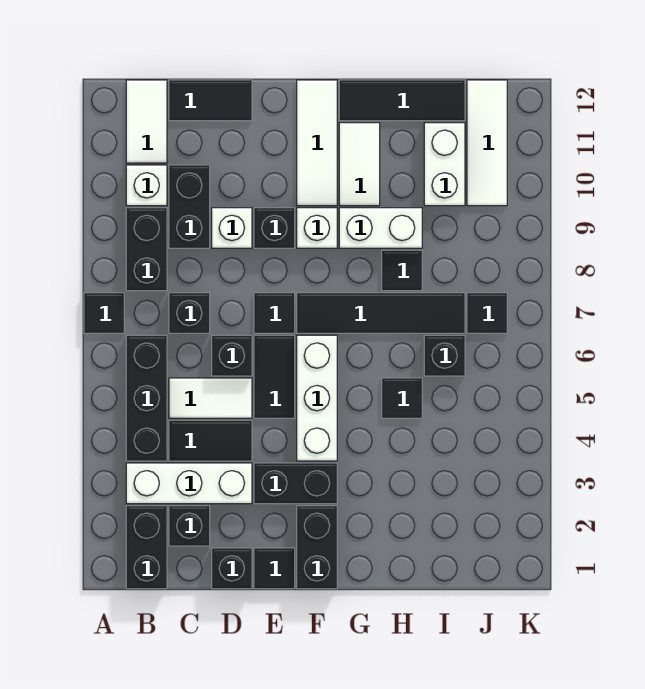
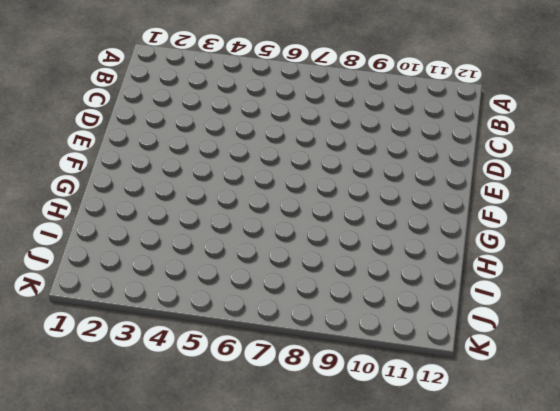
none -> black 1x1 tile [84,293,124,333]
none -> black 1x2 brick [126,506,167,589]
none -> white 1x3 brick [126,463,252,504]
none -> black 1x3 brick [126,335,167,461]

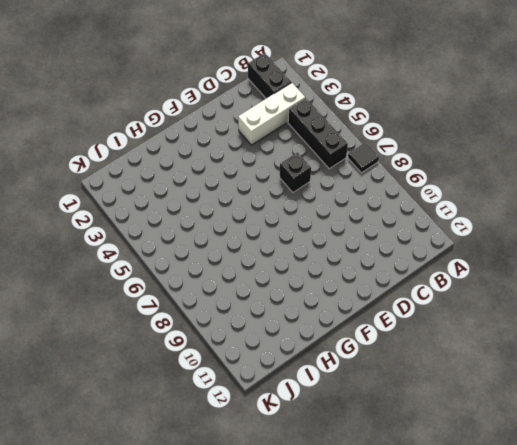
none -> black 1x2 brick [126,208,167,291]
none -> white 1x1 brick [126,165,167,206]
none -> white 1x2 tile [126,80,167,163]
none -> black 1x1 brick [169,506,210,546]

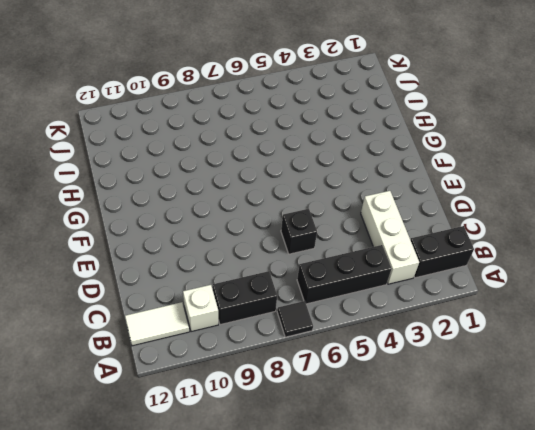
none -> black 1x1 brick [169,506,210,546]
none -> black 1x2 tile [169,420,252,461]
none -> white 1x2 tile [169,378,252,418]
none -> black 1x1 brick [169,293,210,333]

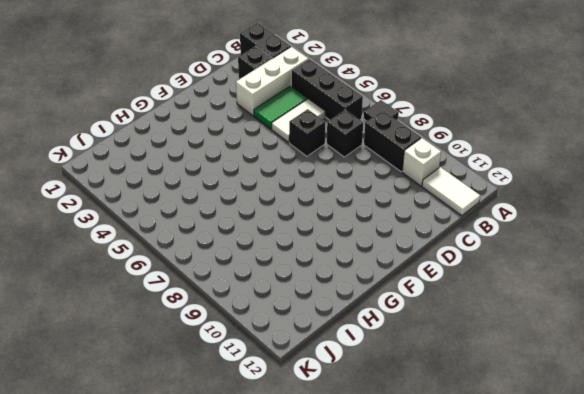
green 1x2 tile [254,86,307,129] -> black 1x2 tile [169,420,252,461]
none -> black 1x2 brick [169,165,210,248]
none -> black 1x2 tile [169,80,252,121]
none -> black 1x1 brick [212,548,252,589]
none -> white 1x1 brick [212,208,252,248]

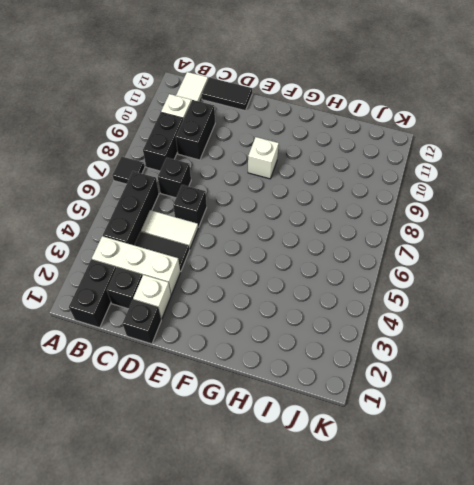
white 1x1 brick [133,275,171,319] -> white 1x1 brick moved to [212,208,252,248]
none -> black 1x1 tile [254,548,295,589]
none -> black 1x2 brick [254,463,337,504]
none -> black 1x2 tile [254,335,295,418]
none -> black 1x1 tile [254,293,295,333]

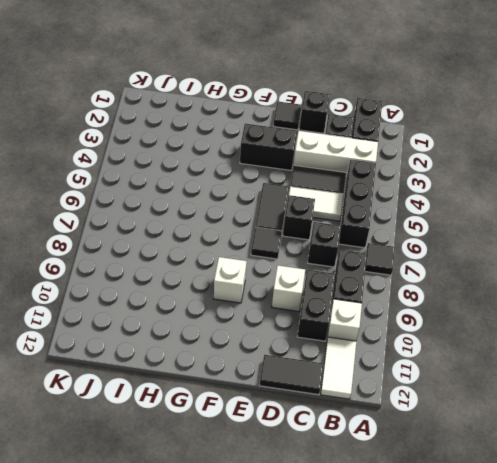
none -> black 1x1 brick [254,208,295,248]
none -> black 1x2 brick [297,506,337,589]
none -> white 1x3 brick [297,335,337,461]
none -> black 1x4 tile [297,293,465,333]

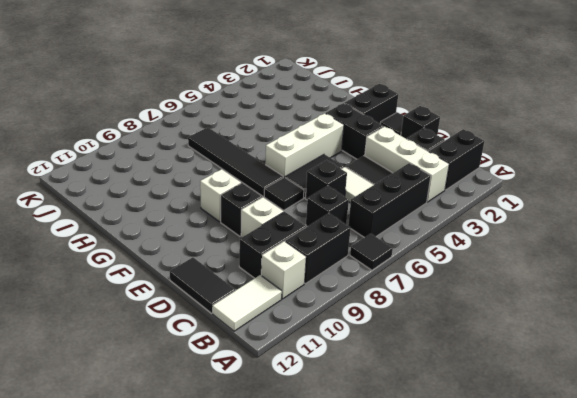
none -> white 1x3 tile [297,80,337,206]
none -> white 1x2 brick [339,208,422,248]
none -> white 1x2 tile [339,123,380,206]
none -> black 1x3 tile [339,80,465,121]

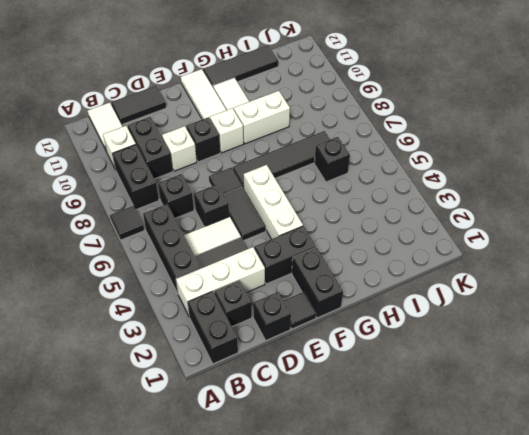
none -> black 1x1 tile [382,378,422,418]
none -> black 1x1 tile [382,250,422,291]
none -> white 1x2 brick [424,123,465,206]
none -> black 1x1 tile [467,293,507,333]

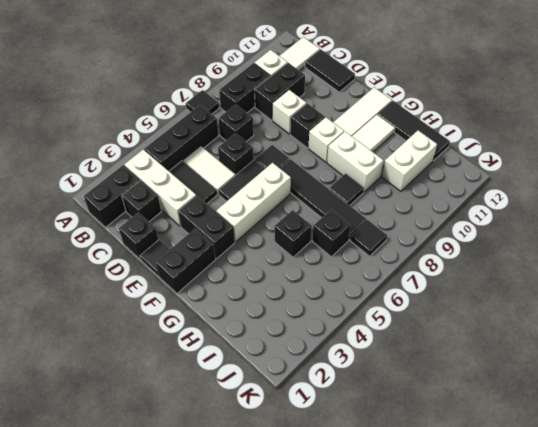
black 1x1 brick [274,210,312,257] -> black 1x1 tile [382,378,422,418]
none -> white 1x3 tile [467,80,507,206]

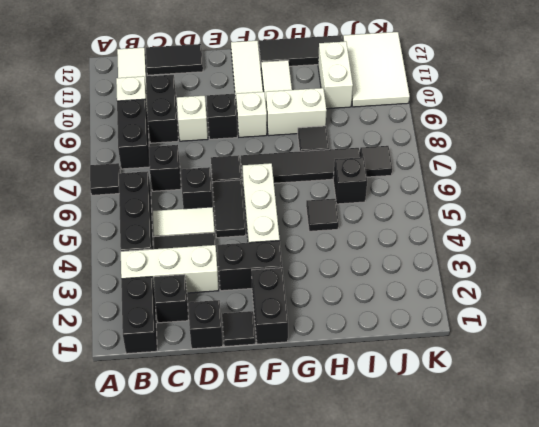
white 2x3 tile [343,32,410,107] -> white 1x3 tile [467,80,507,206]

